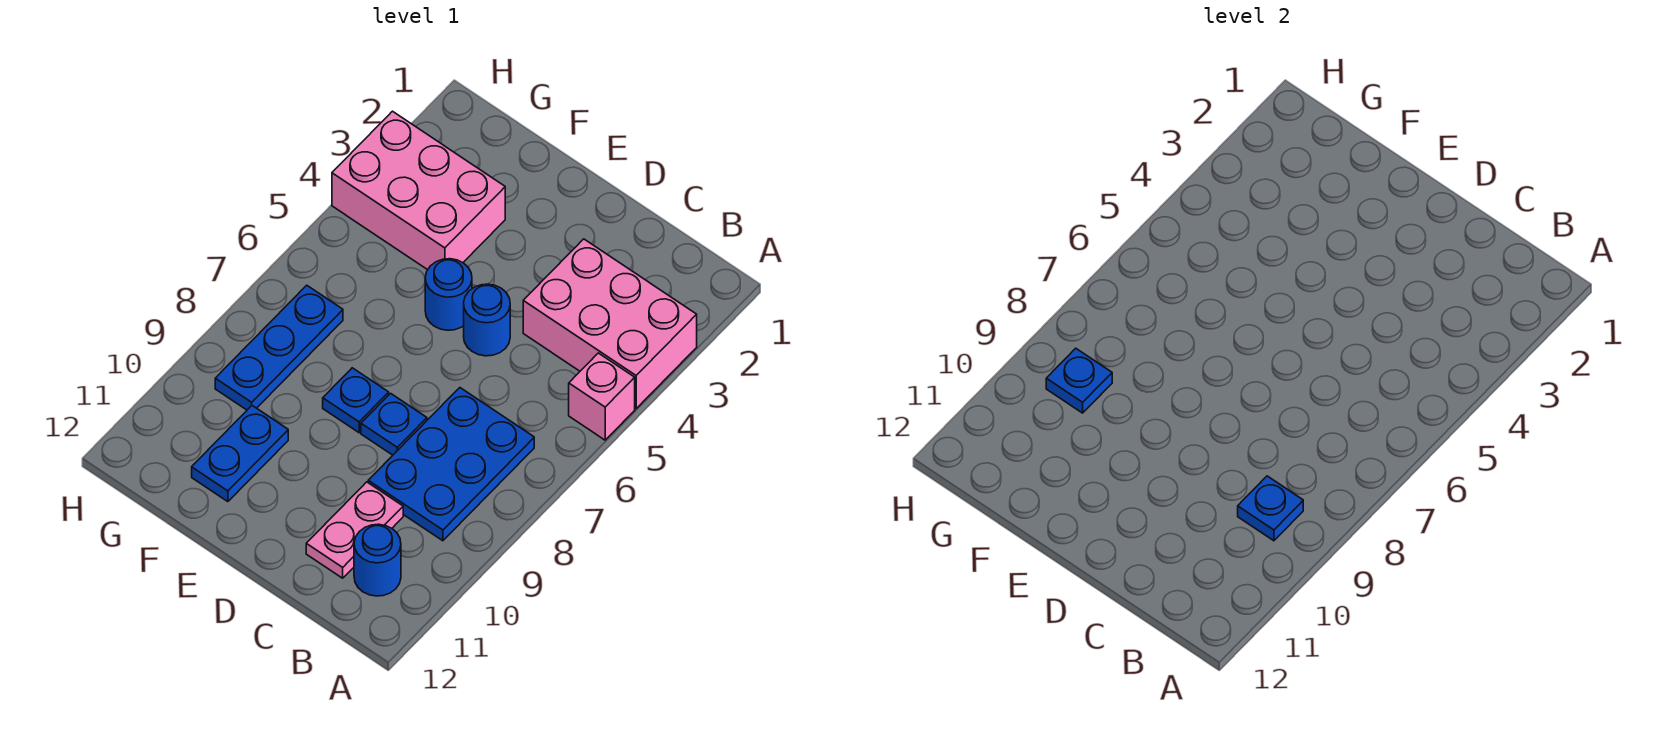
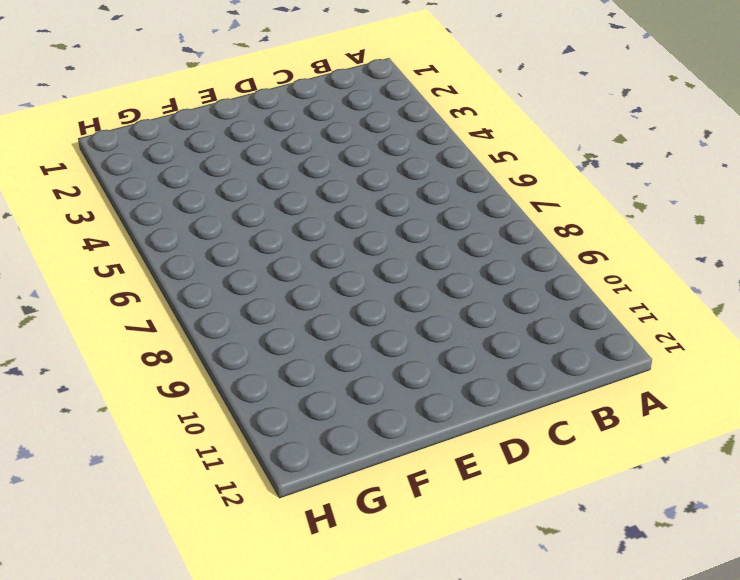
none -> pink 2x3 brick [523,239,697,409]
none -> pink 1x1 brick [569,353,635,440]
none -> blue 2x3 plate [368,388,534,541]

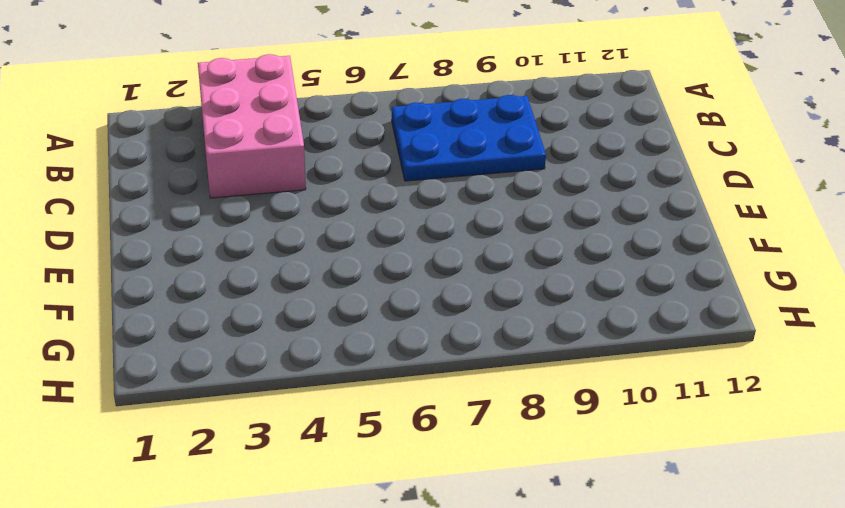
none -> pink 1x1 brick [569,353,635,440]
none -> blue 1x1 round brick [354,524,401,596]
none -> pink 1x2 plate [306,482,403,578]

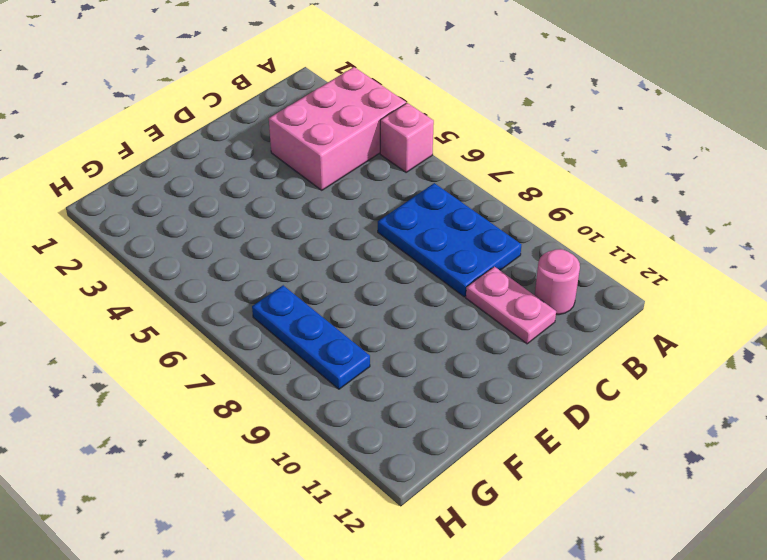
pink 1x1 round brick [535,249,580,315] -> blue 1x1 round brick [354,524,401,596]
none -> blue 1x1 round brick [464,284,510,356]
none -> blue 1x1 plate [361,393,427,455]
none -> blue 1x1 round brick [425,259,472,330]

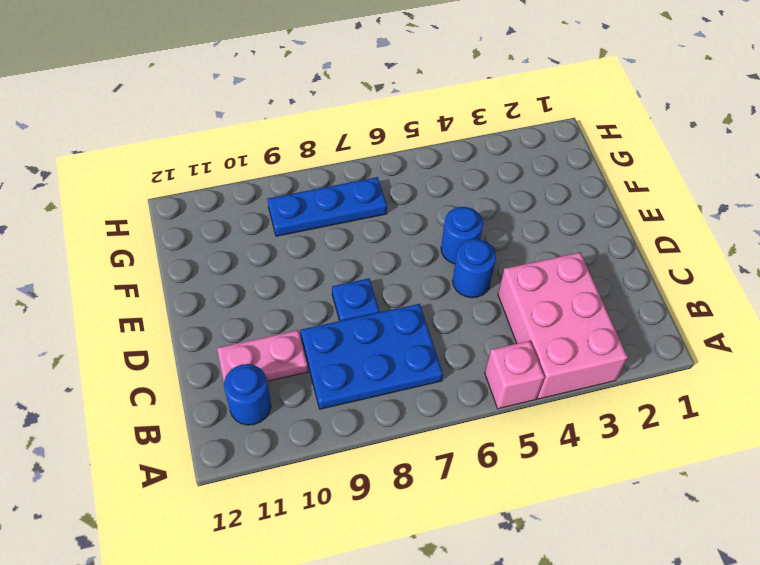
none -> blue 1x1 plate [323,368,389,433]
none -> pink 2x3 brick [332,111,505,270]
none -> blue 1x2 plate [192,406,288,502]

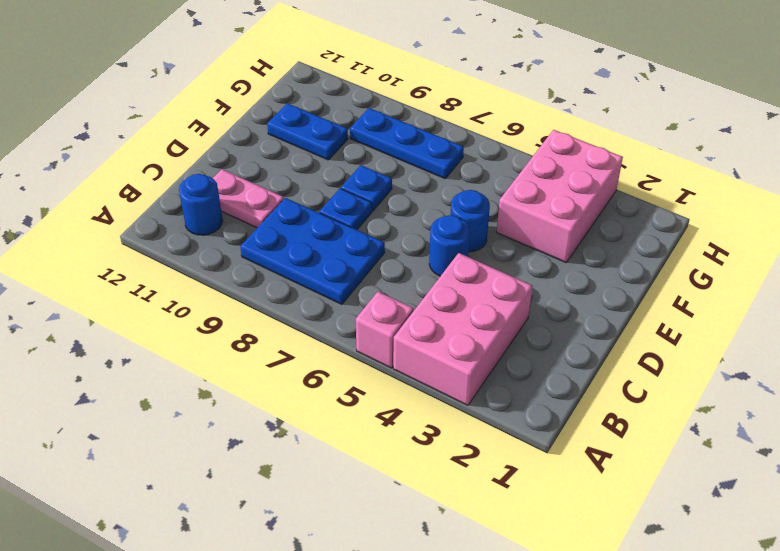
none -> blue 1x1 plate [1238,476,1303,541]
none -> blue 1x1 plate [1046,348,1112,413]

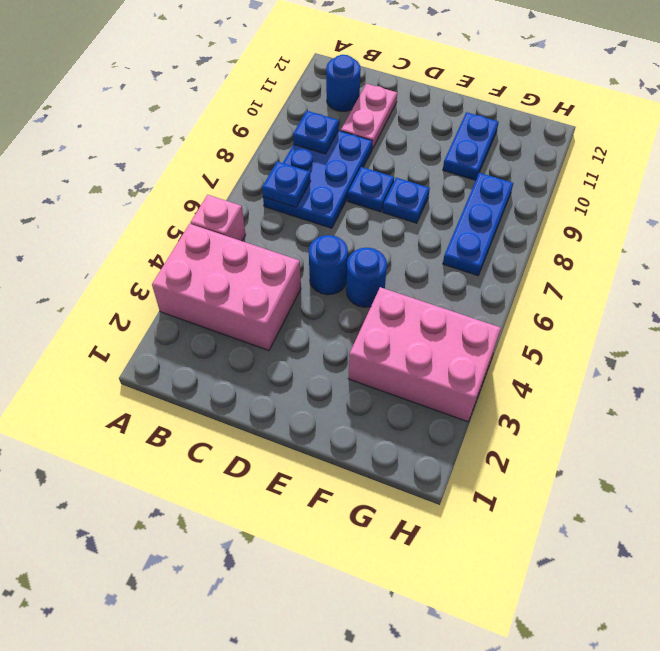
blue 1x1 plate [262,161,311,207] -> blue 1x1 plate moved to [1046,348,1112,413]

